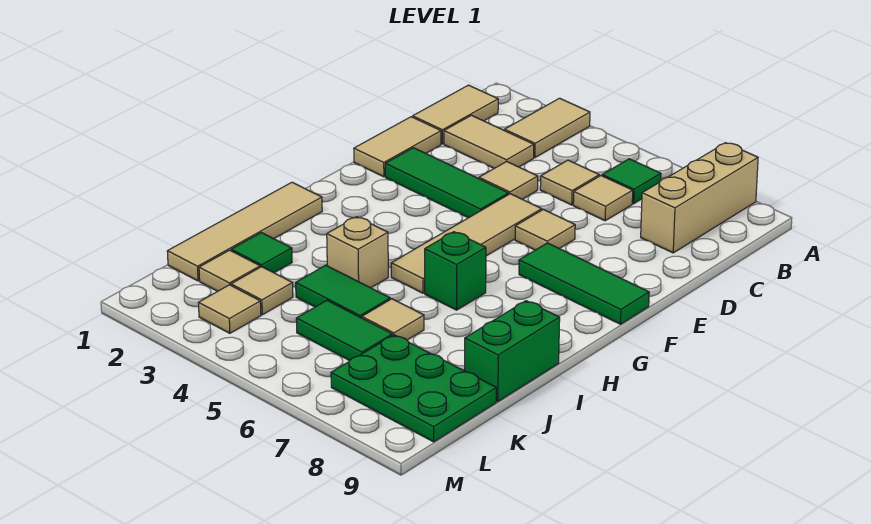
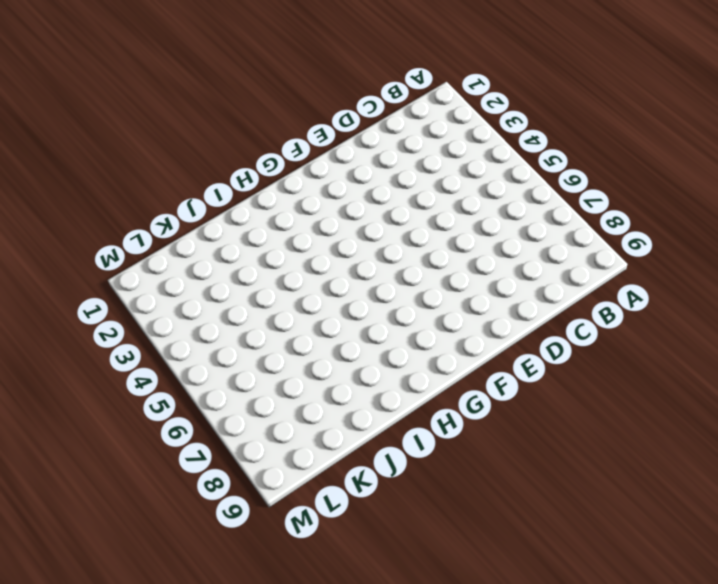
none -> tan 1x2 tile [505,98,590,158]
none -> tan 1x3 brick [641,143,758,253]
none -> tan 1x2 tile [413,85,498,144]

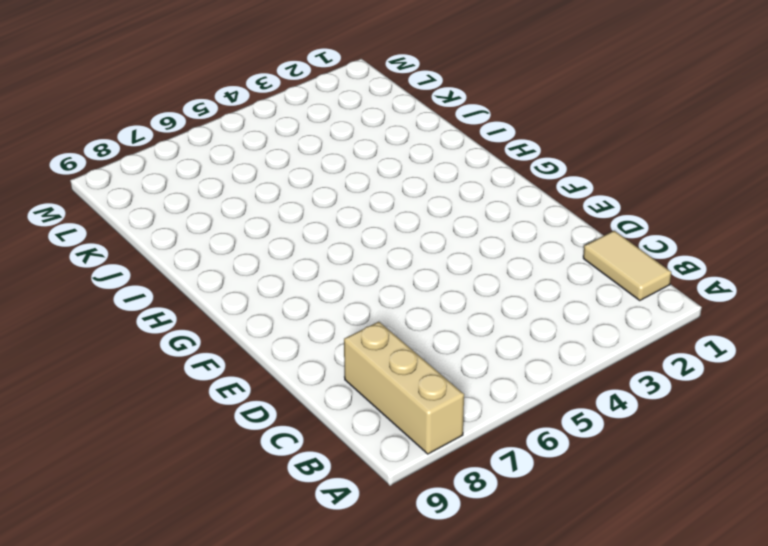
none -> tan 1x2 tile [505,98,590,158]
none -> green 1x1 tile [602,159,661,204]
none -> tan 1x2 tile [444,115,534,168]

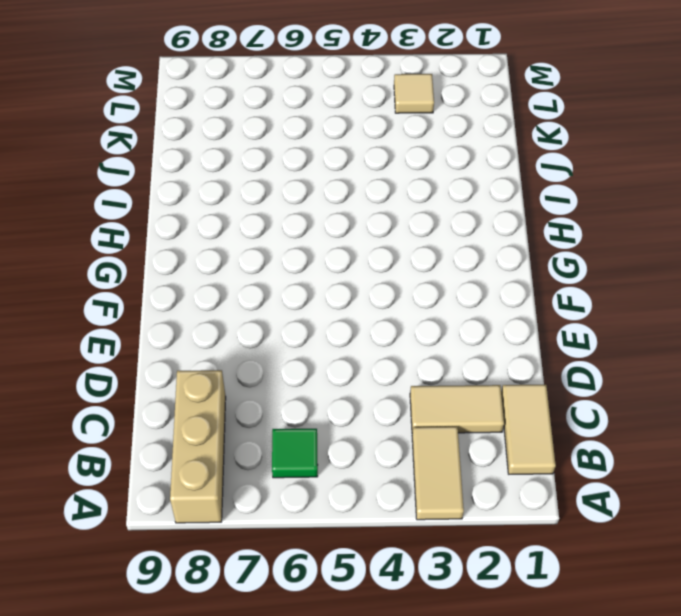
none -> tan 1x1 tile [540,160,599,205]
none -> tan 1x1 tile [573,176,633,221]
none -> tan 1x2 tile [354,117,441,177]

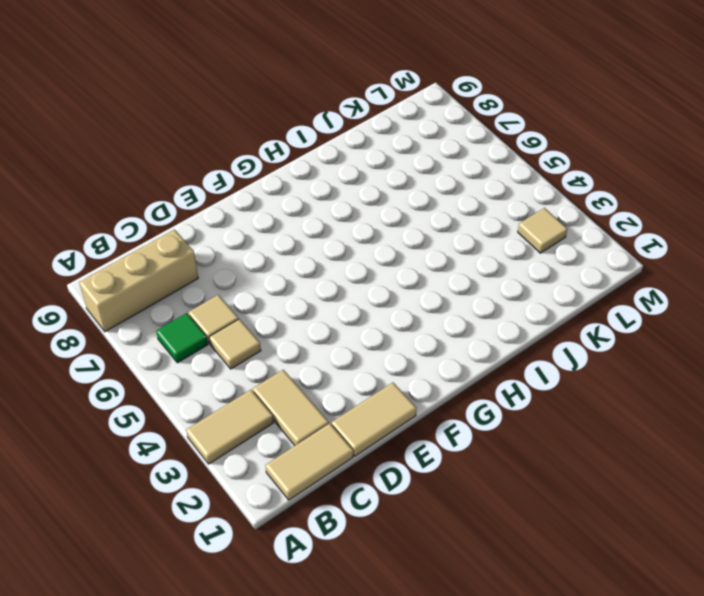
none -> tan 1x1 tile [479,161,538,199]
none -> green 1x3 tile [385,148,509,218]
none -> tan 1x4 tile [391,194,542,293]

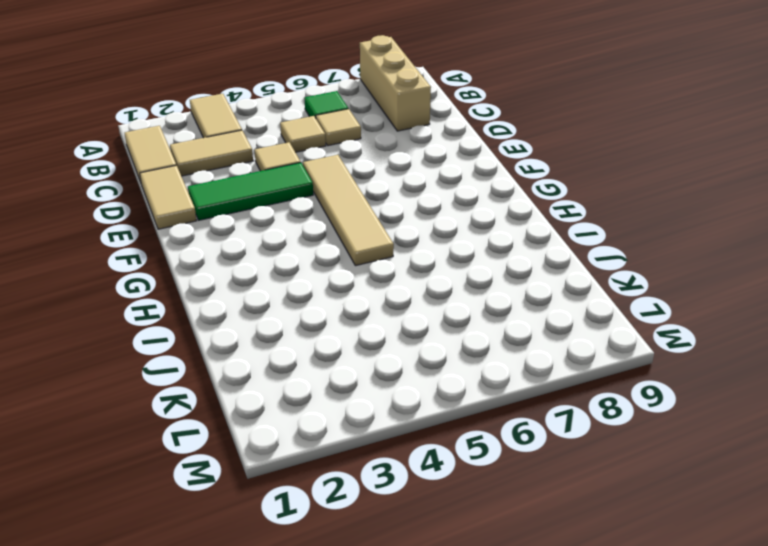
none -> tan 1x1 tile [515,209,575,250]
none -> green 1x3 tile [519,243,649,324]
none -> tan 1x4 tile [167,182,322,281]

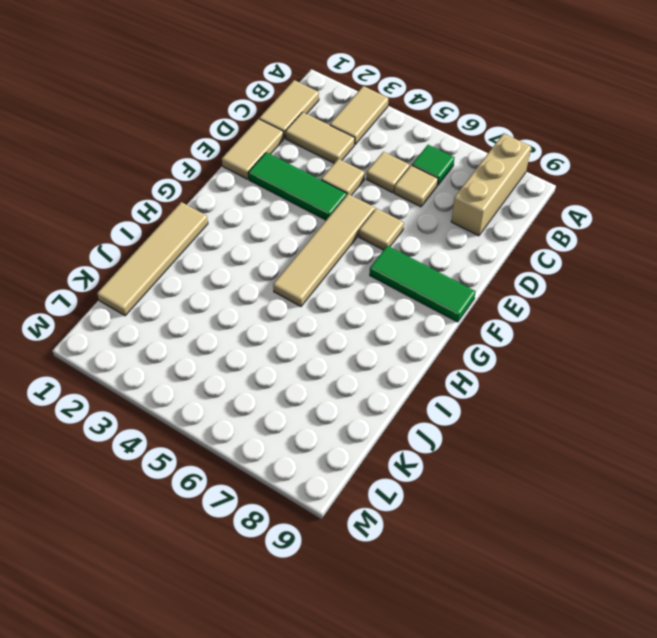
none -> green 1x1 brick [425,232,486,310]
none -> tan 1x1 brick [327,217,388,288]
none -> green 1x2 brick [465,301,560,401]

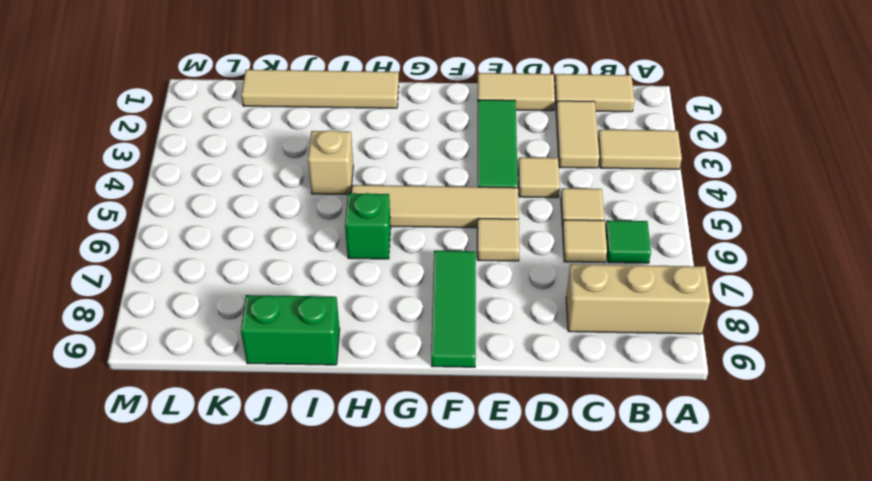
none -> green 1x1 tile [231,233,292,273]
none -> green 1x2 tile [296,265,390,318]
none -> tan 1x1 tile [362,299,424,340]

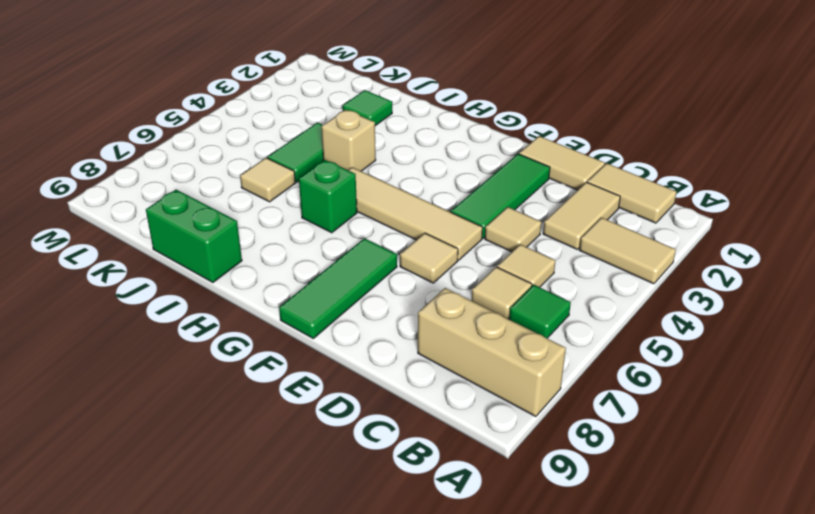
none -> tan 1x4 tile [167,182,322,281]
none -> tan 1x1 tile [199,250,260,291]
none -> tan 1x1 tile [231,267,293,315]

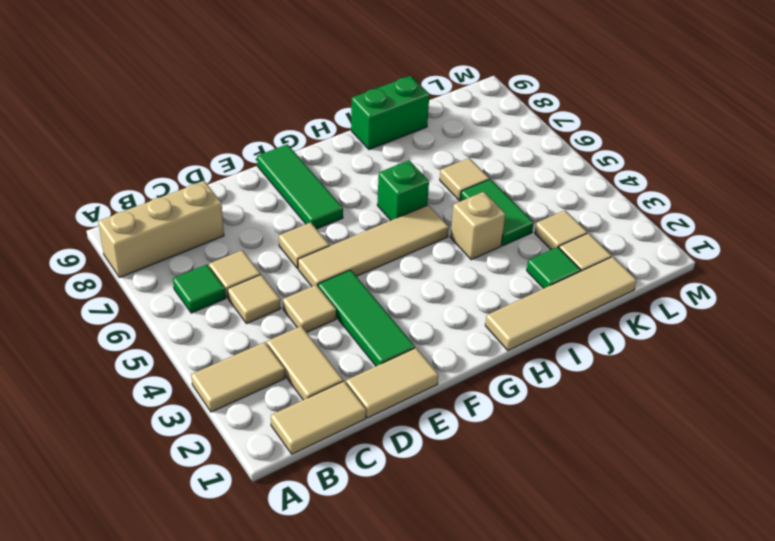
none -> green 1x2 tile [296,300,392,361]
none -> green 2x3 plate [331,335,496,442]
none -> tan 1x1 tile [199,285,261,333]

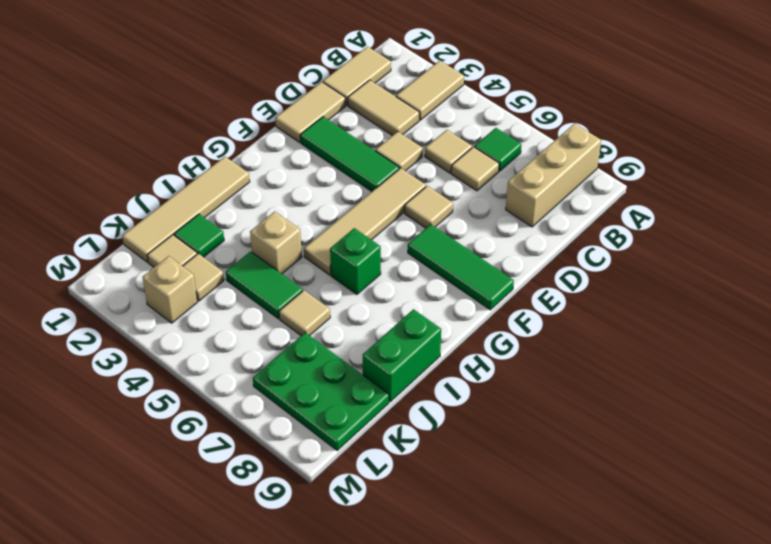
tan 1x1 brick [142,256,197,323] -> tan 1x1 tile [199,285,261,333]
none -> green 1x2 tile [296,300,392,361]

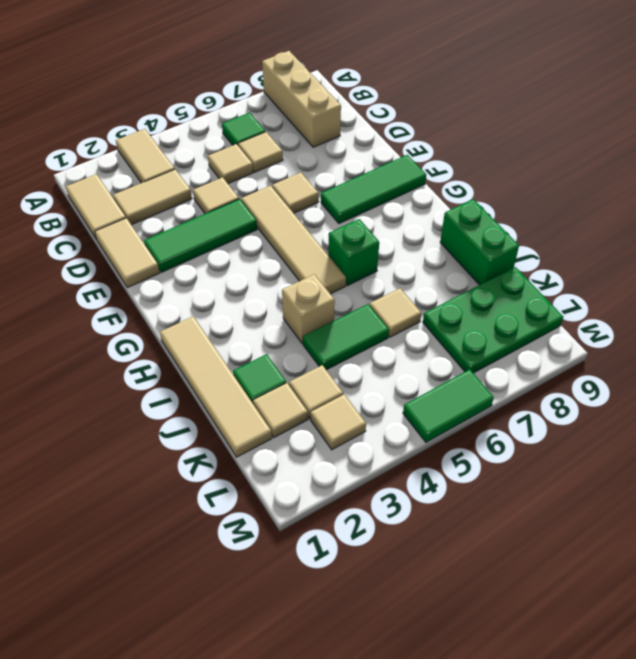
green 1x2 tile [403,369,494,442] -> green 1x2 tile moved to [296,300,392,361]

